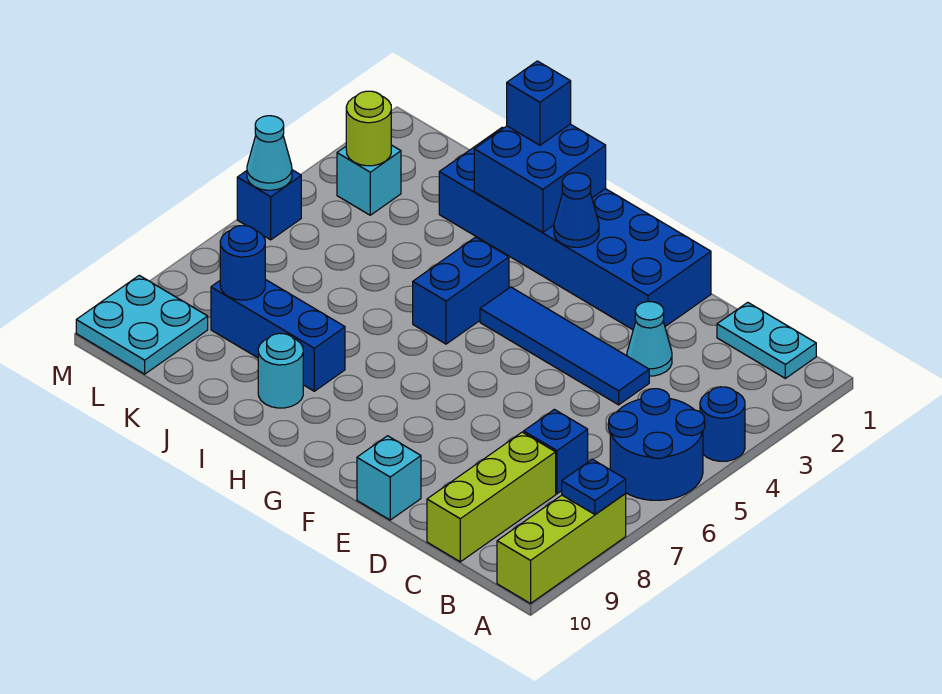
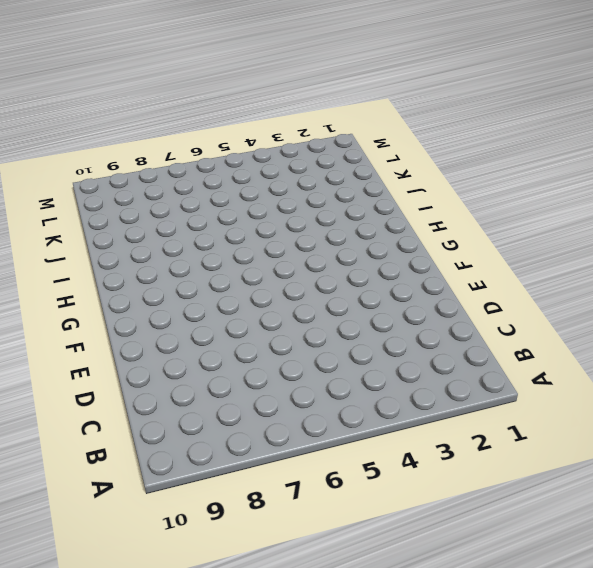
none -> blue 1x1 round brick [700,387,745,461]
none -> blue 2x2 round brick [609,389,705,500]
none -> lime 1x3 brick [497,493,626,603]

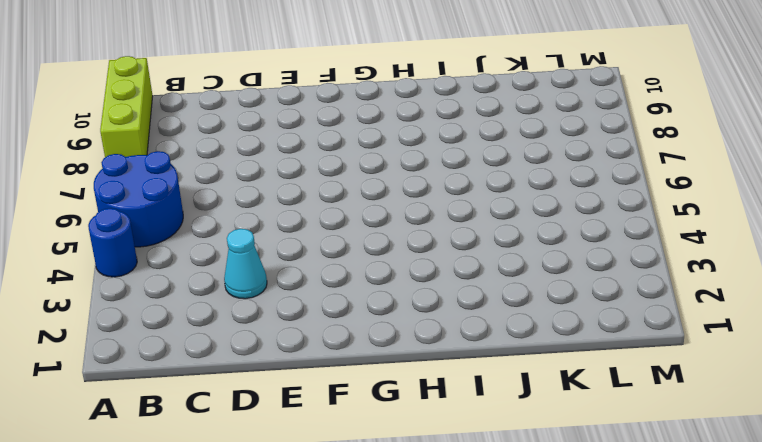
none -> cyan 1x2 plate [717,302,816,378]
none -> blue 1x1 brick [524,409,588,494]
none -> lime 1x3 brick [427,432,556,562]

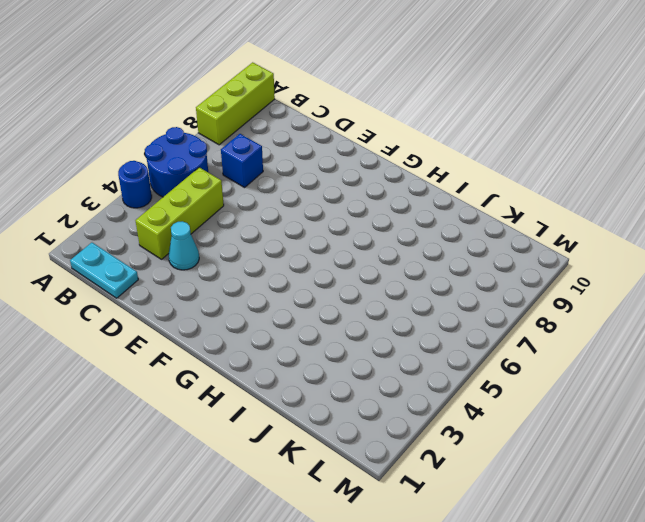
lime 1x3 brick [135,167,224,259] -> lime 1x3 brick moved to [427,432,556,562]
none -> blue 1x4 tile [480,287,649,405]
none -> blue 2x6 brick [439,127,711,330]
none -> cyan 1x1 brick [357,436,421,520]

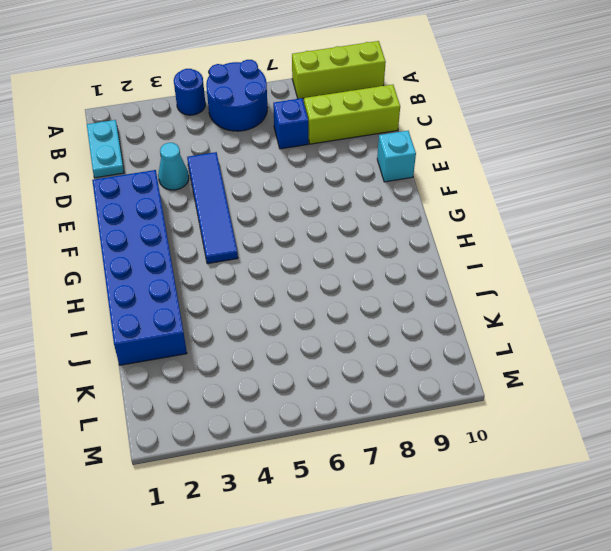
none -> blue 1x2 brick [413,237,509,344]
none -> blue 1x3 brick [211,279,345,391]
none -> cyan 1x1 round brick [258,333,303,408]

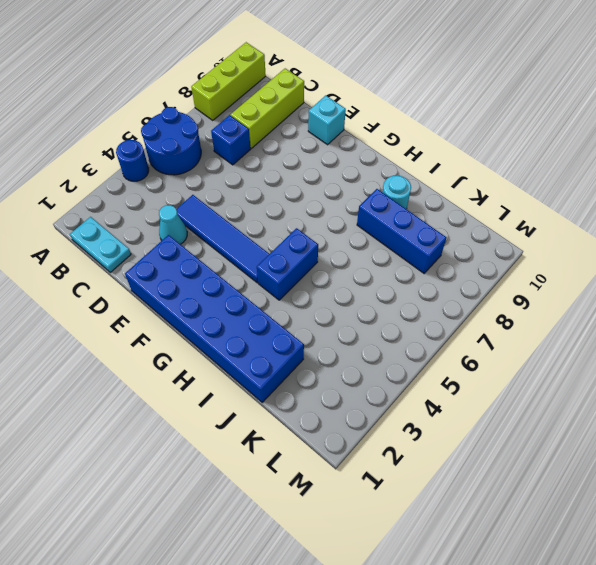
none -> cyan 1x1 brick [337,145,401,215]
none -> cyan 2x2 plate [76,275,208,374]
none -> blue 1x1 brick [237,170,301,240]

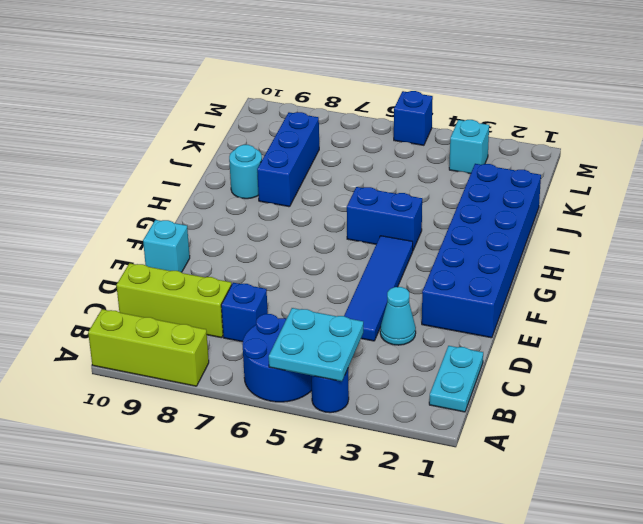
cyan 2x2 plate [269,308,363,381] -> cyan 2x2 plate moved to [76,275,208,374]
none -> blue 1x1 plate [562,459,626,514]
none -> blue 1x1 cone [554,173,599,247]
none -> blue 2x2 brick [474,124,606,232]

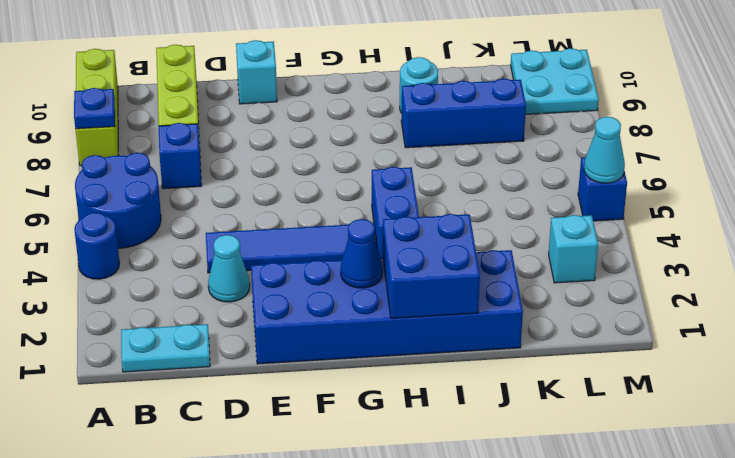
none -> blue 1x1 round brick [220,226,265,300]
none -> lime 1x1 round brick [346,91,391,166]
none -> blue 1x1 brick [507,61,571,145]

